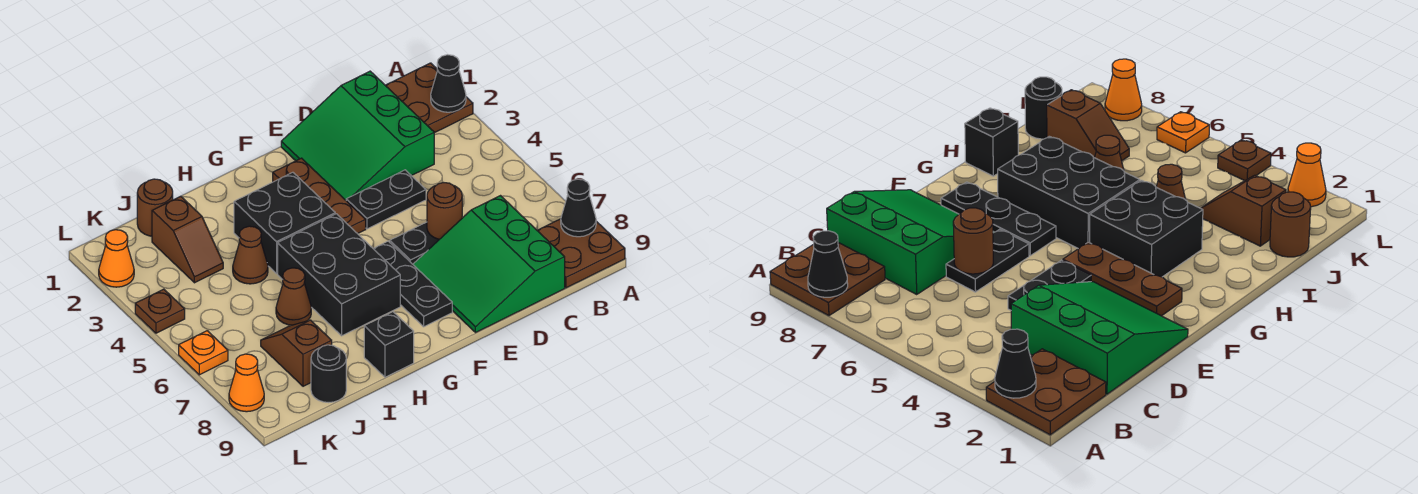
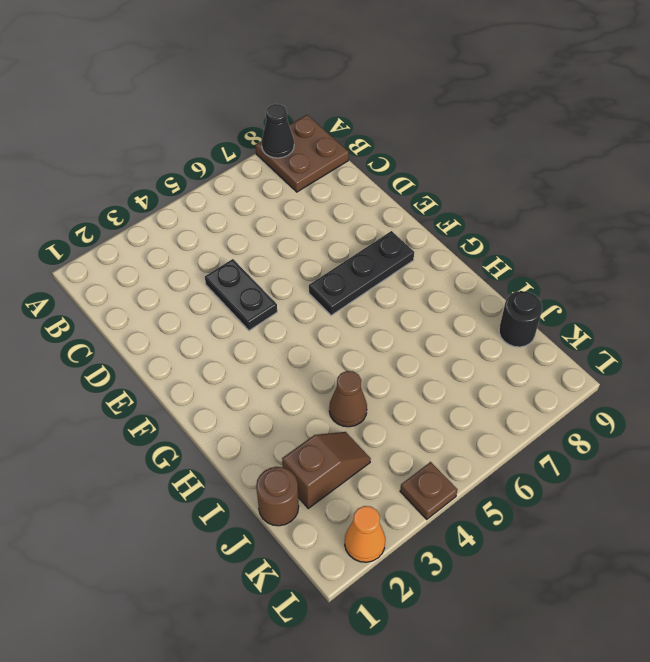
none -> brown 2x2 plate [385,63,473,133]
none -> green 3x3 slope [281,71,434,200]
none -> green 3x3 slope [413,196,565,333]

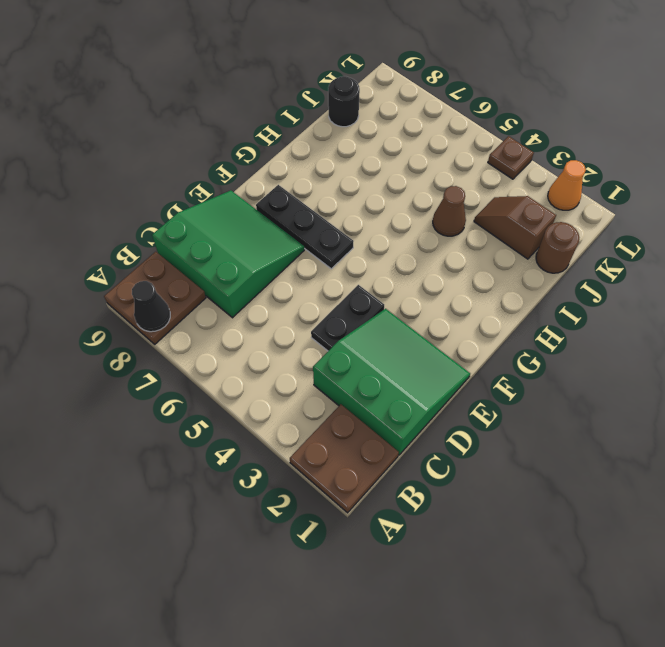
none -> black 1x2 plate [390,222,439,264]
none -> brown 1x3 plate [273,158,366,234]
none -> black 2x2 brick [234,172,335,274]

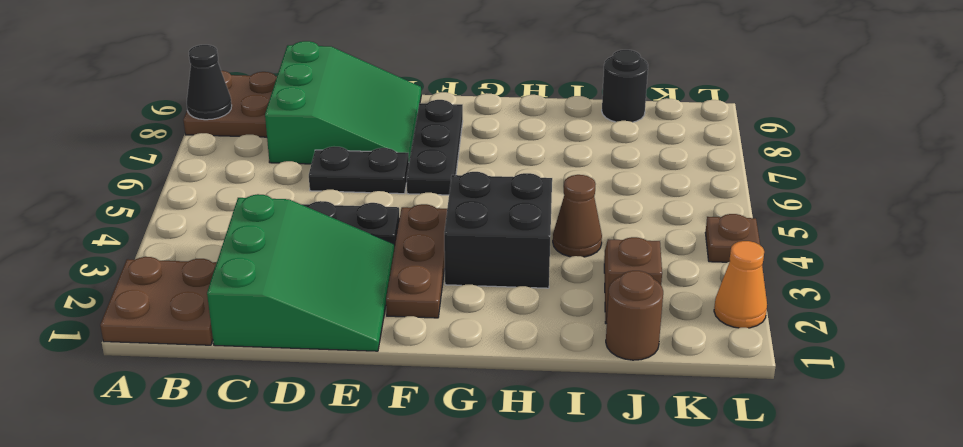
none -> black 2x3 brick [278,214,400,336]
none -> black 1x1 brick [364,312,414,377]
none -> brown 1x1 cone [276,268,311,325]

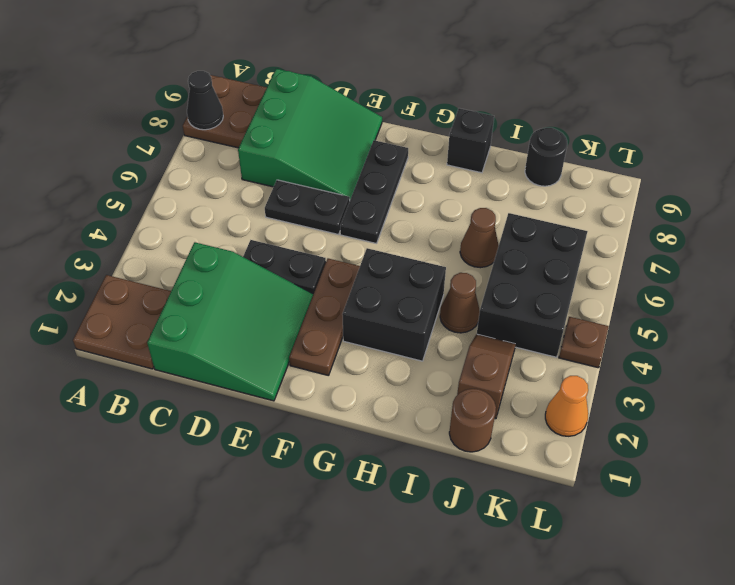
black 2x3 brick [477,213,588,357] -> black 2x3 brick moved to [278,214,400,336]
none -> brown 1x2 slope [261,320,332,386]
none -> orange 1x1 plate [179,331,228,375]
none -> orange 1x1 cone [229,354,264,412]

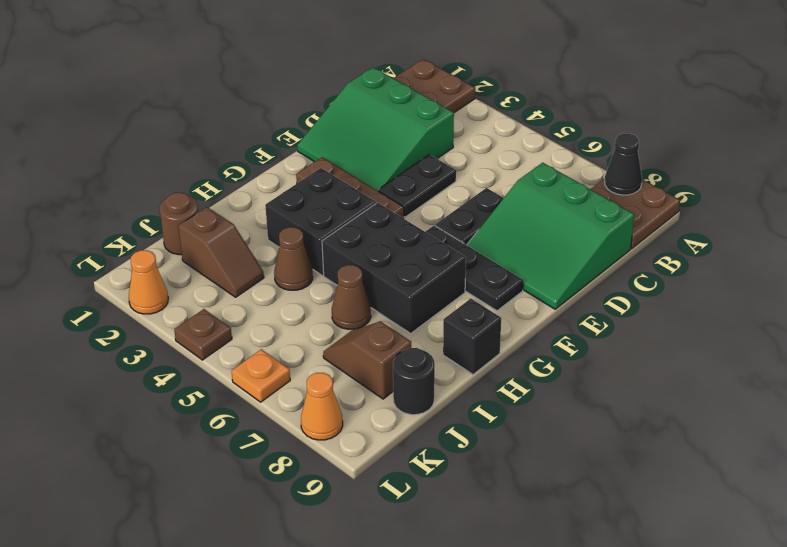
none -> black 1x1 cone [431,55,466,112]
none -> brown 1x1 round brick [427,183,462,239]

